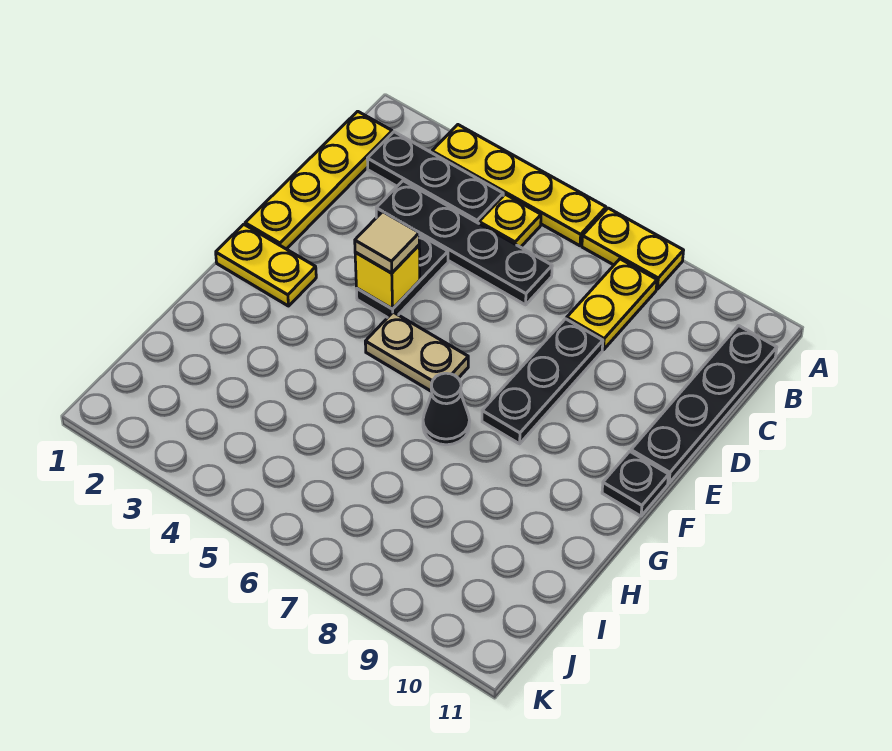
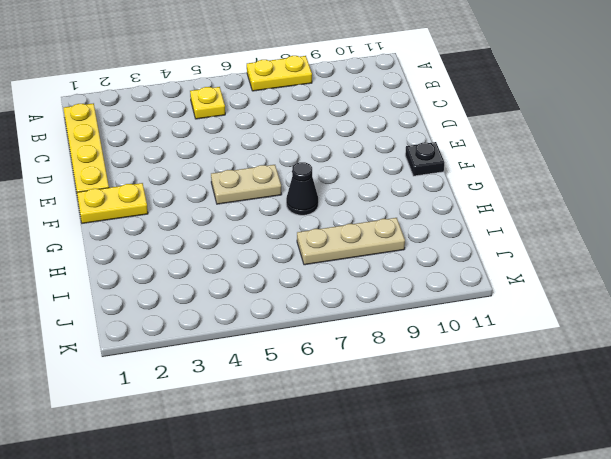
tan 1x3 plate [297,218,405,265] -> none
none -> yellow 1x4 plate [432,125,606,246]
none -> black 1x3 plate [367,132,503,223]
none -> yellow 1x2 plate [567,259,657,350]

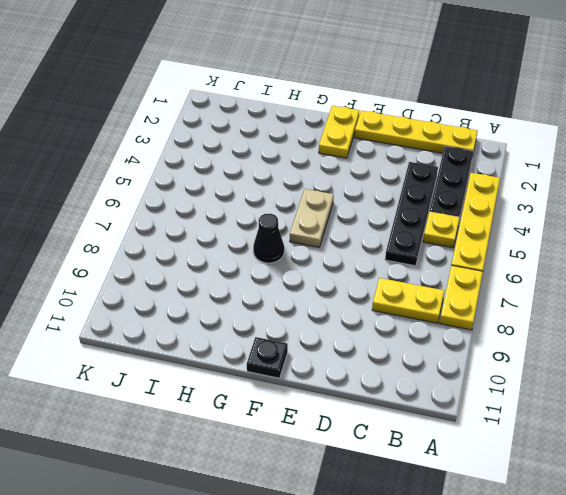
none -> black 1x4 plate [631,326,777,483]
none -> black 1x2 plate [356,235,448,318]
none -> black 1x3 plate [482,319,603,444]

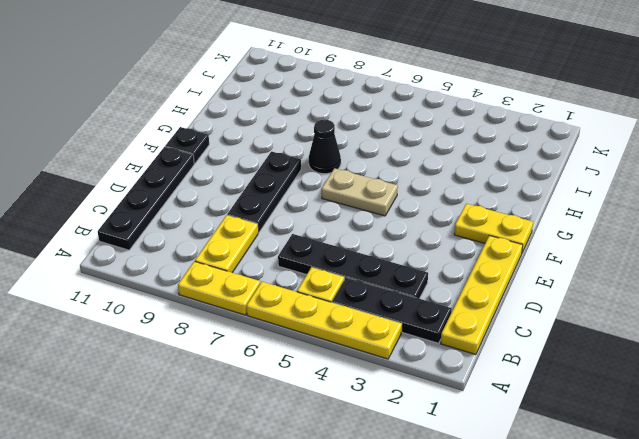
none -> black 1x2 plate [356,235,448,318]
none -> yellow 1x1 brick [355,245,420,309]
none -> tan 1x1 tile [355,212,419,273]

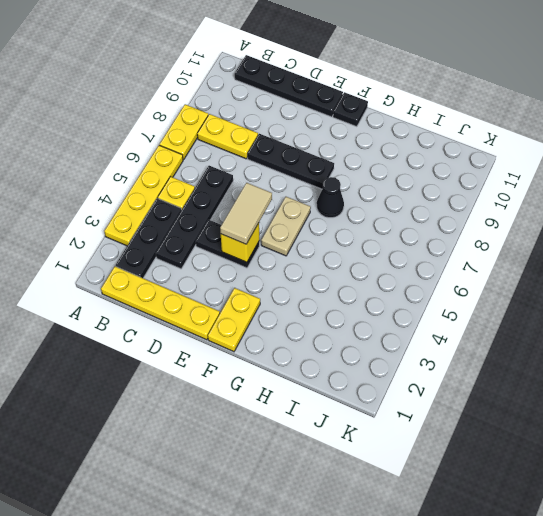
tan 1x2 tile [220,183,272,244] -> tan 1x1 tile [355,212,419,273]

